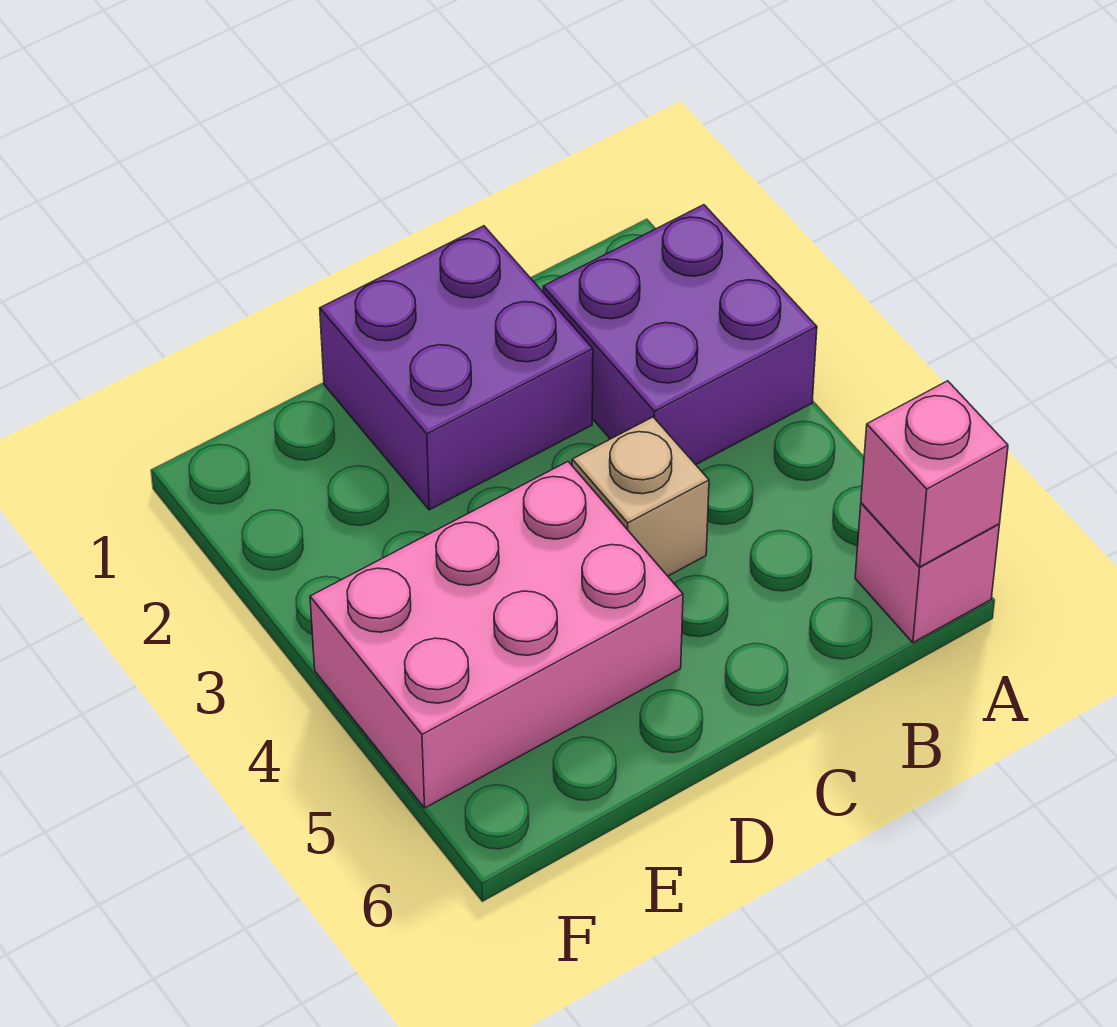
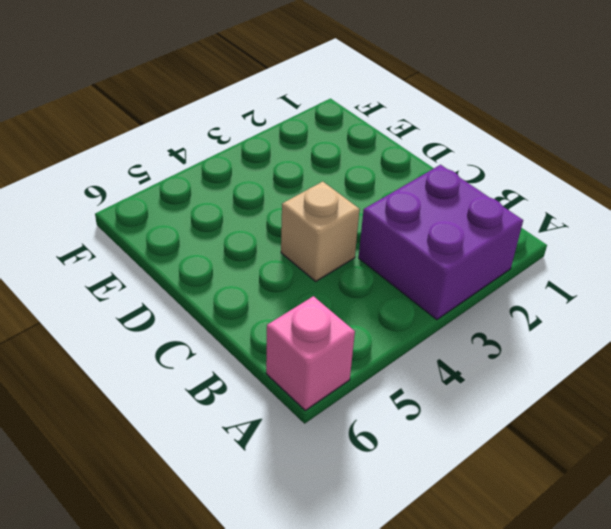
none -> purple 2x2 brick [320,226,593,510]
none -> pink 2x3 brick [310,462,683,808]

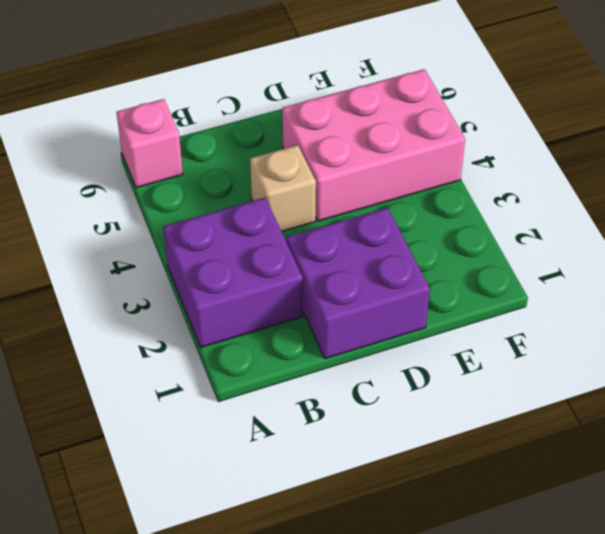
none -> pink 1x1 brick [861,381,1008,567]

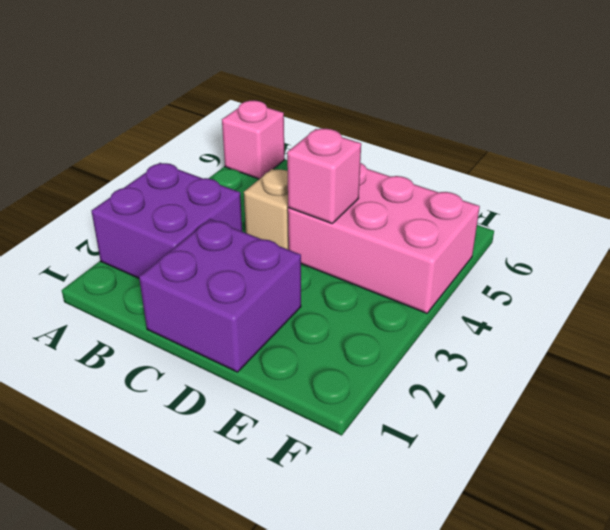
pink 1x1 brick [287,129,361,223] -> pink 1x1 brick moved to [861,381,1008,567]

